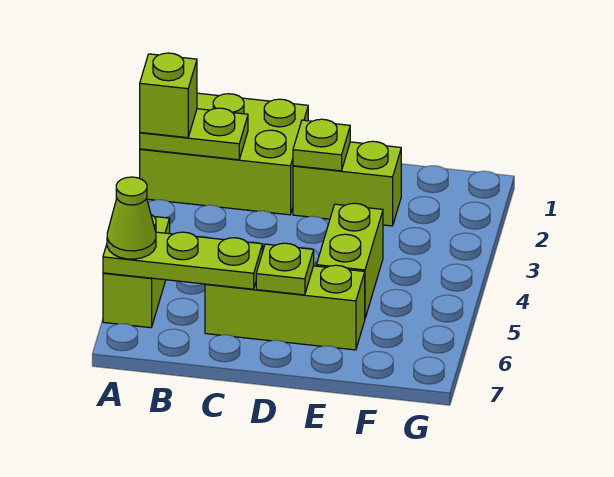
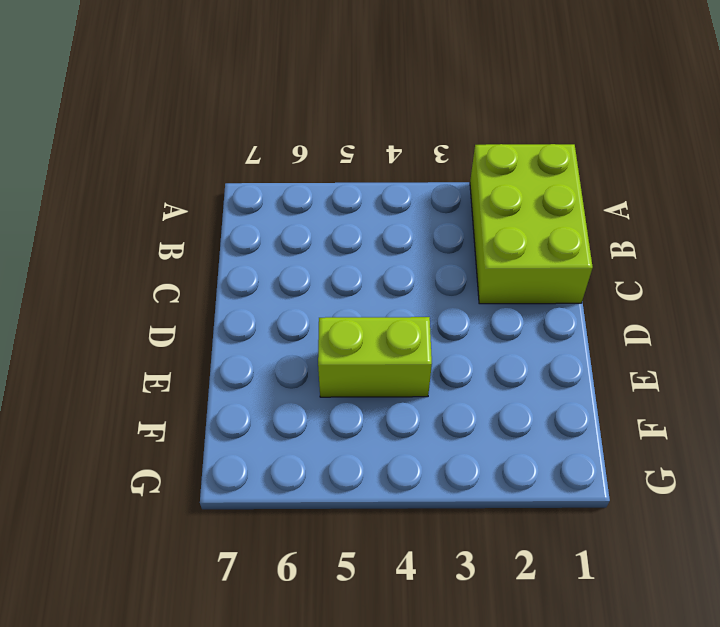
none -> lime 1x2 brick [103,215,170,328]
none -> lime 1x3 brick [205,265,365,350]

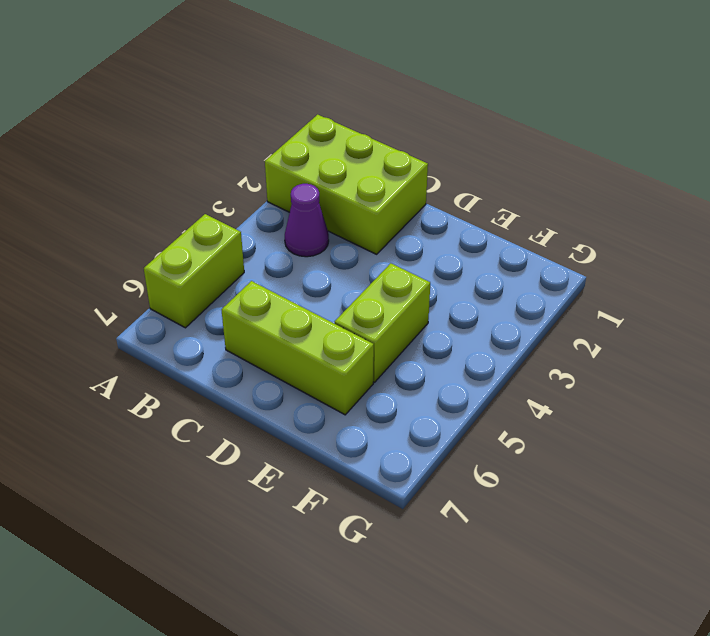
purple 1x1 cone [285,184,329,257] -> none
none -> lime 1x2 brick [293,141,401,226]
none -> lime 1x2 plate [140,108,248,160]

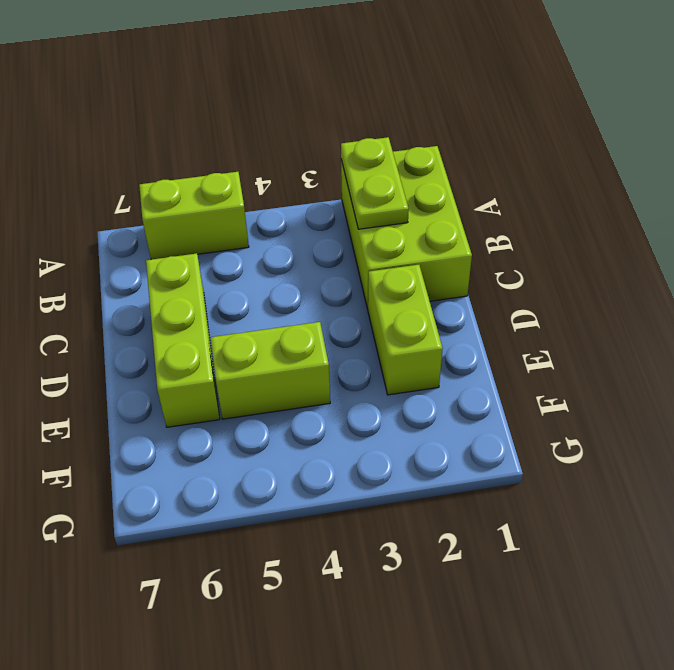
none -> lime 1x3 plate [103,232,263,289]
none -> lime 1x1 plate [293,119,350,171]

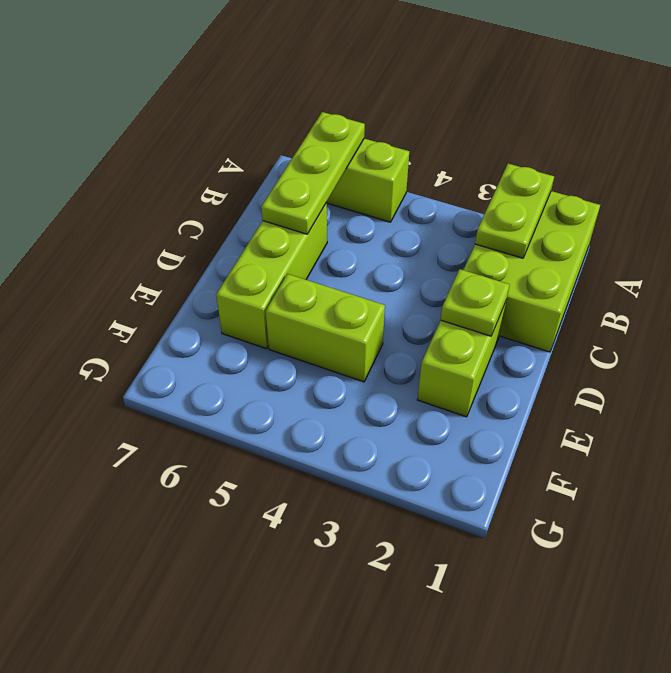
none -> lime 1x1 plate [256,243,314,295]
none -> lime 1x1 brick [140,53,197,138]

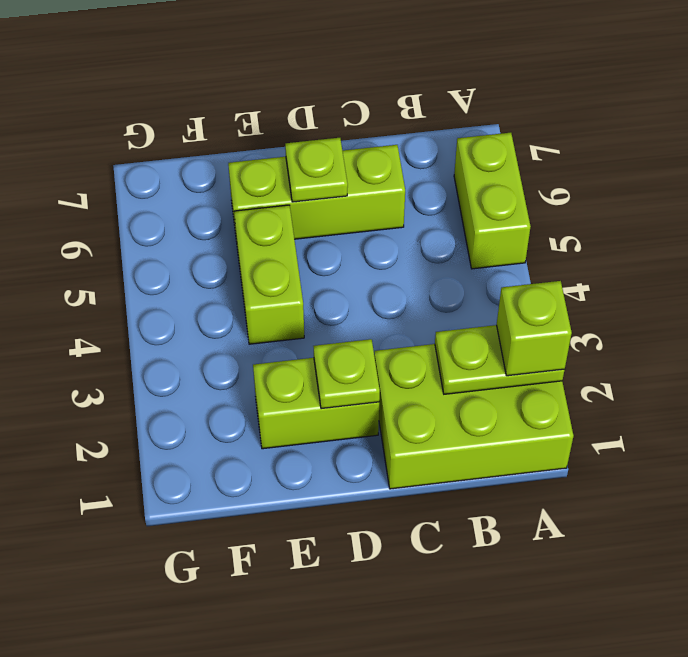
none -> lime 1x3 plate [103,232,263,289]
none -> lime 1x1 cone [107,177,156,259]

